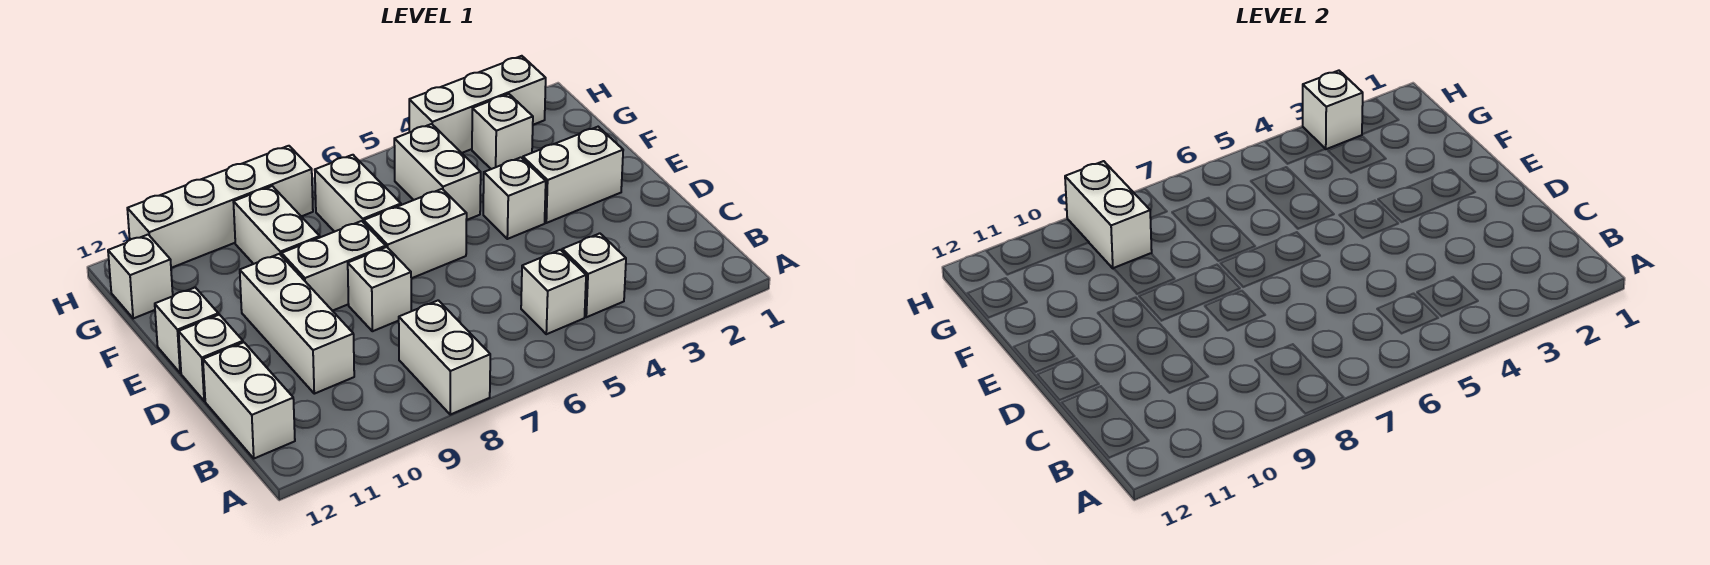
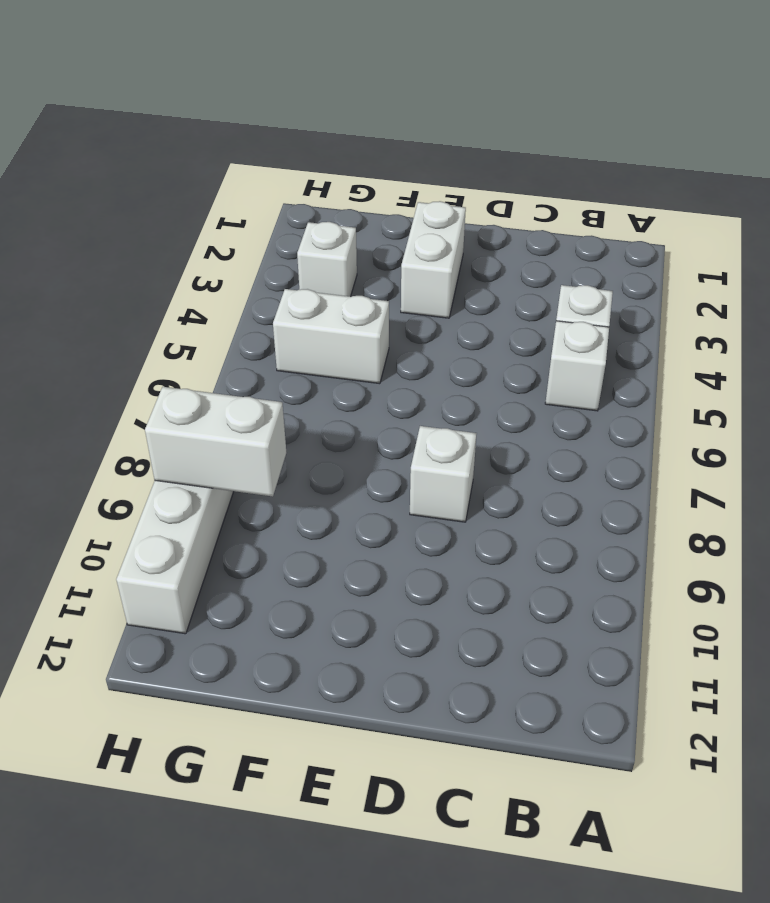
none -> white 1x2 brick [399,300,490,415]
none -> white 1x2 brick [203,342,295,458]
none -> white 1x3 brick [240,254,354,394]

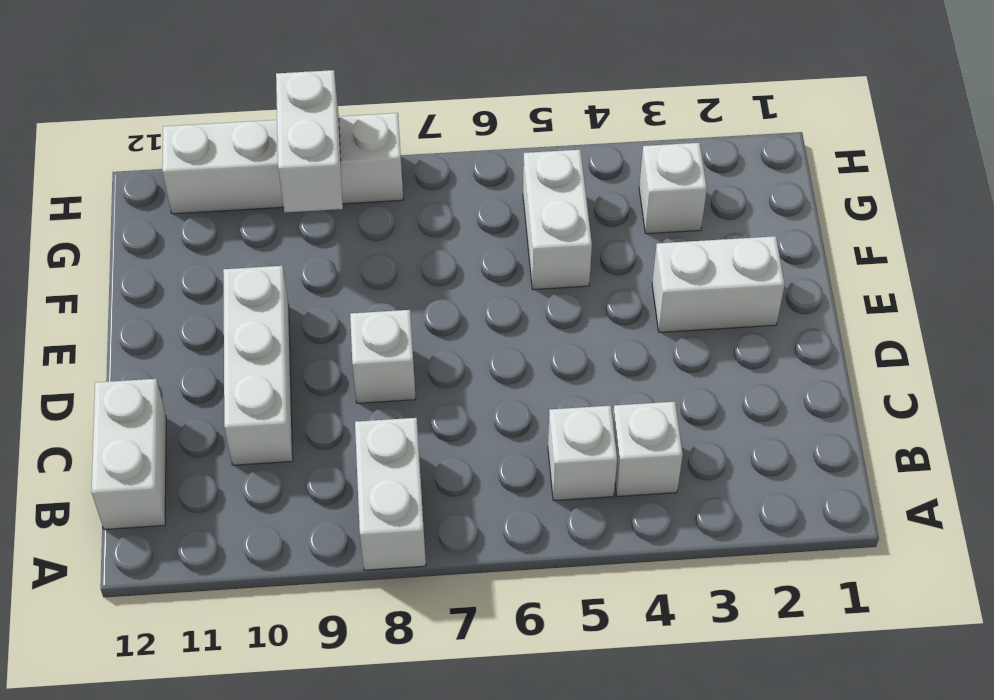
none -> white 1x1 brick [179,315,243,401]
none -> white 1x1 brick [483,157,546,239]
none -> white 1x2 brick [364,189,467,278]

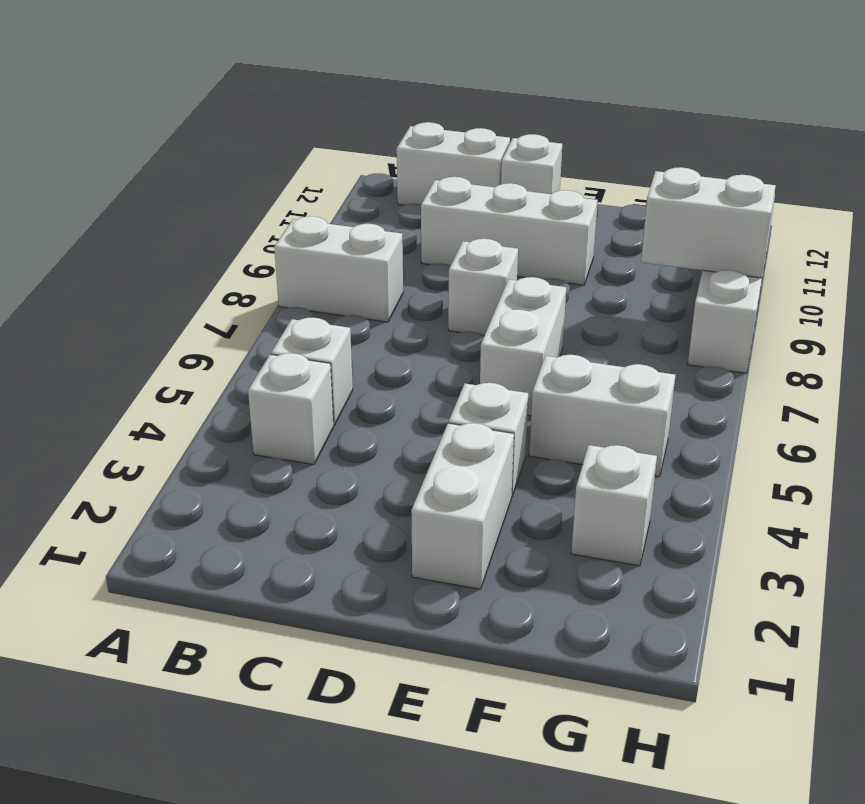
none -> white 1x2 brick [281,221,386,311]
none -> white 1x1 brick [155,288,218,373]
none -> white 1x2 brick [315,155,401,232]

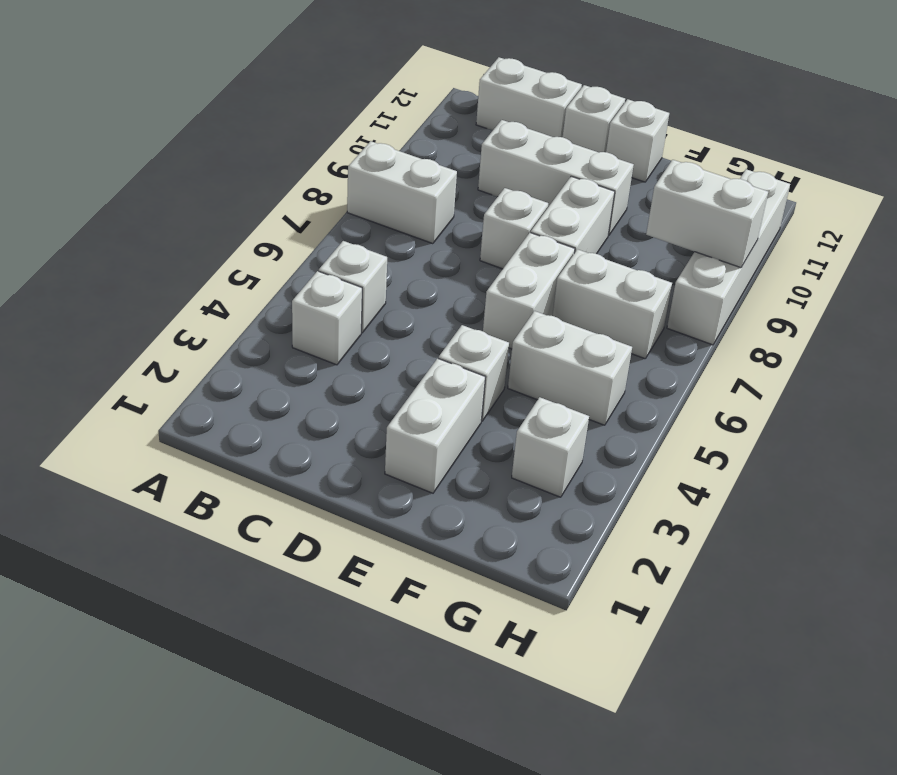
none -> white 1x2 brick [233,186,320,264]
none -> white 1x1 brick [108,235,173,319]
none -> white 1x3 brick [409,56,546,153]

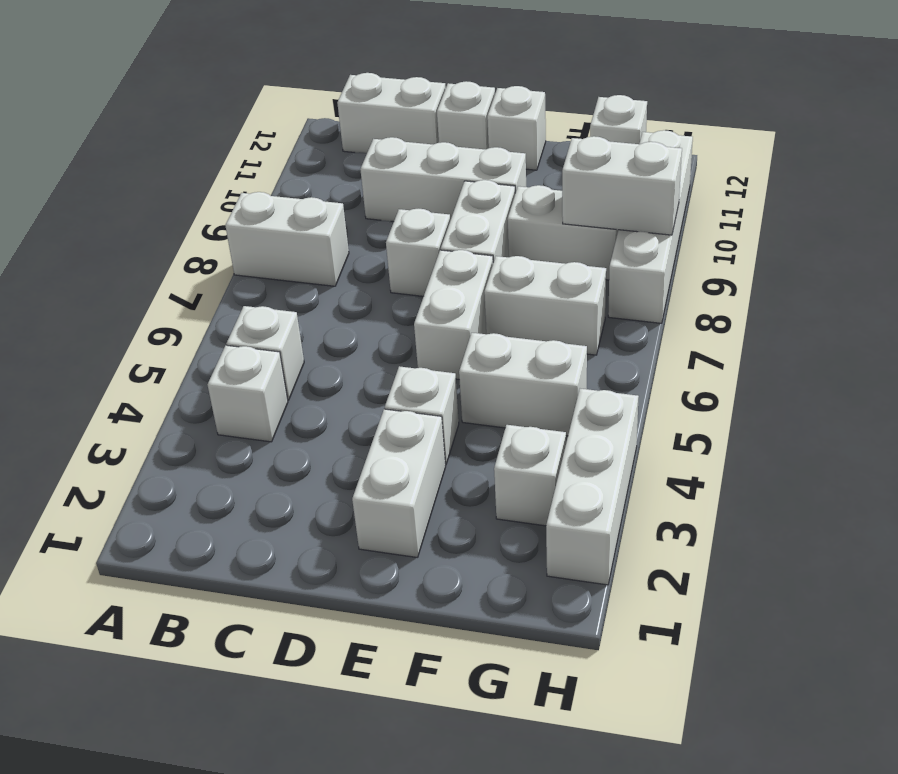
none -> white 1x1 brick [1303,71,1363,149]

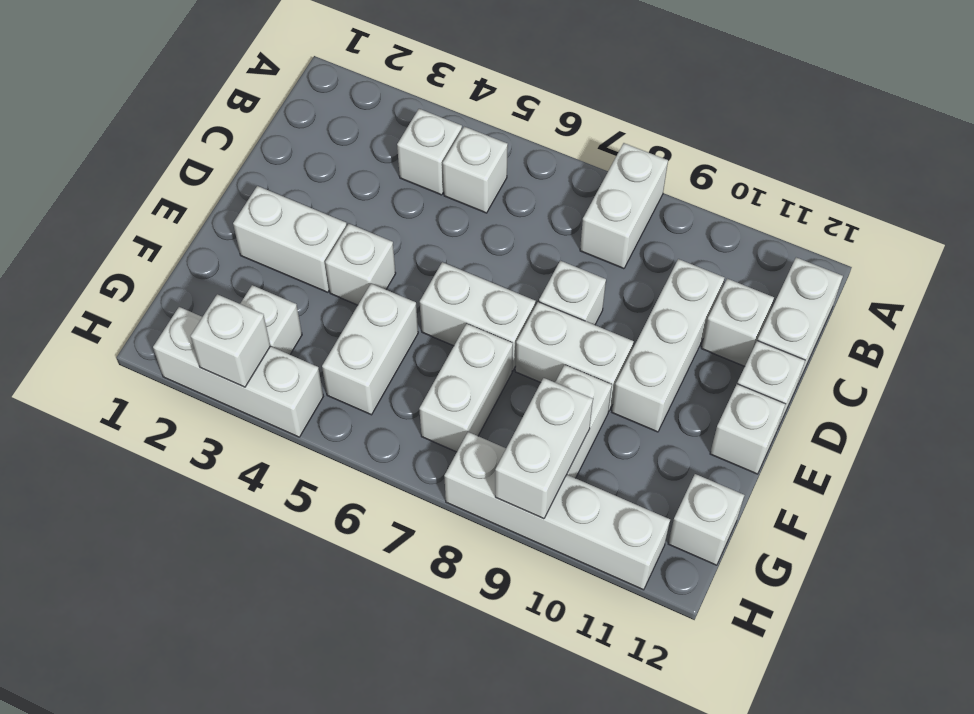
white 1x1 brick [701,279,774,366] -> none

